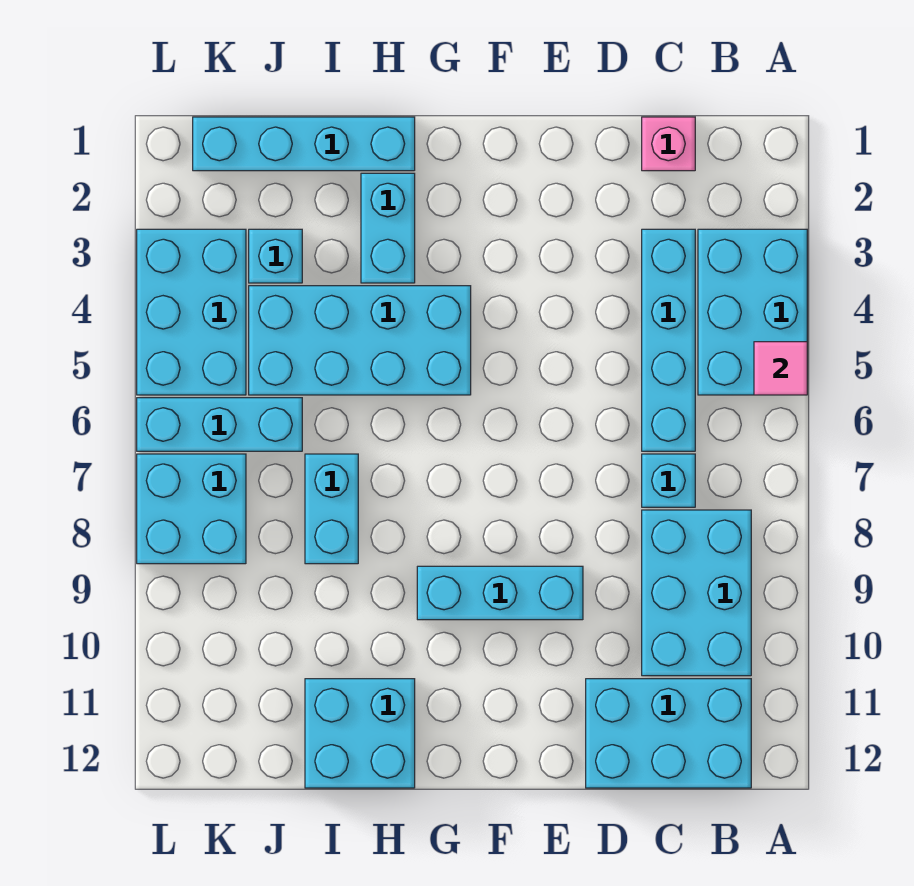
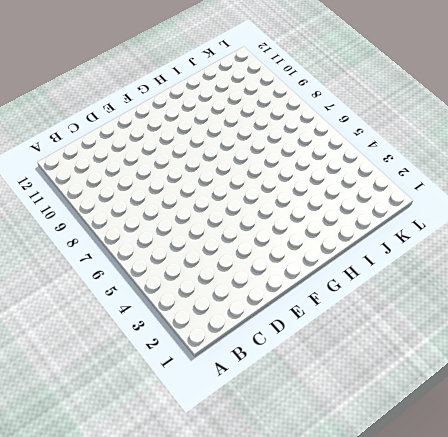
none -> cyan 2x3 brick [698,229,807,395]
none -> cyan 2x3 brick [642,510,751,676]
none -> cyan 2x3 brick [586,679,751,788]

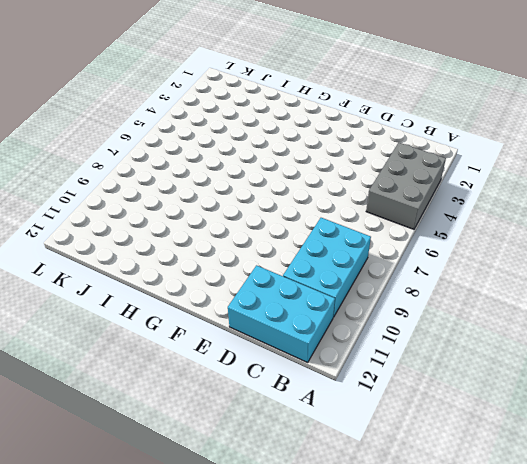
grey 2x3 brick [366,143,446,229] -> cyan 2x3 brick [698,229,807,395]
none -> pink 1x1 brick [642,117,695,171]
none -> cyan 1x4 brick [642,229,695,451]
none -> cyan 1x1 brick [642,454,695,507]

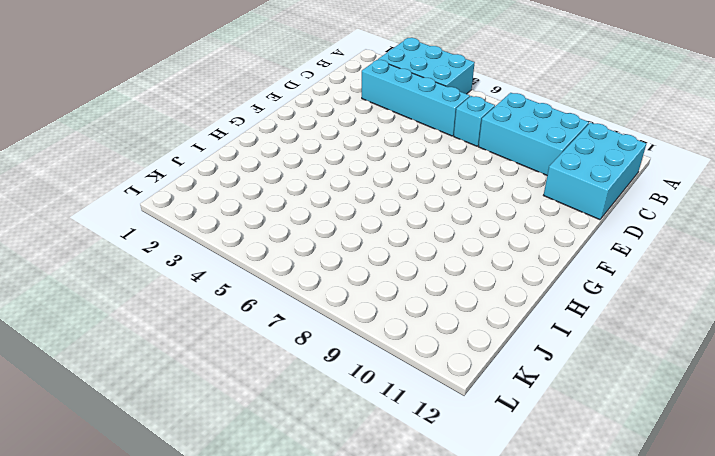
none -> pink 1x1 brick [642,117,695,171]
none -> cyan 1x3 brick [417,566,583,620]
none -> cyan 2x4 brick [249,286,471,395]

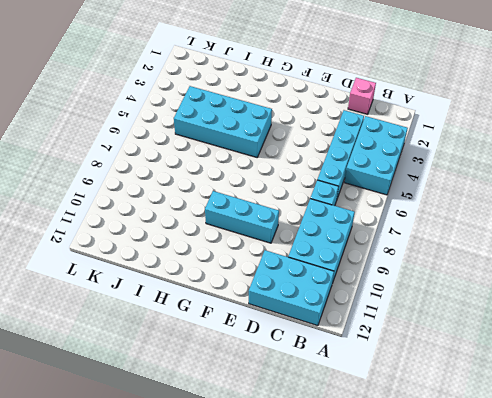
none -> cyan 1x4 brick [193,117,415,171]
none -> cyan 1x2 brick [361,173,415,283]
none -> cyan 2x2 brick [305,679,415,788]

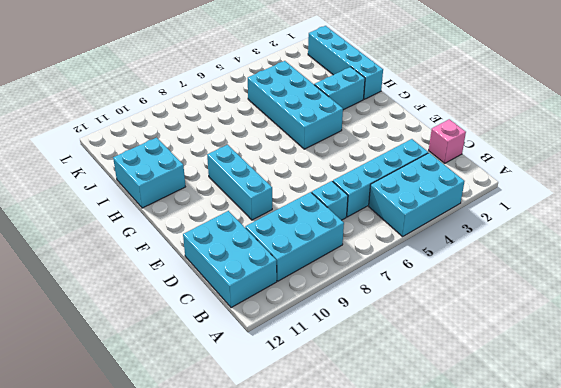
none -> cyan 1x2 brick [305,454,358,564]
none -> cyan 1x1 brick [249,229,302,283]
none -> cyan 1x3 brick [137,398,302,451]

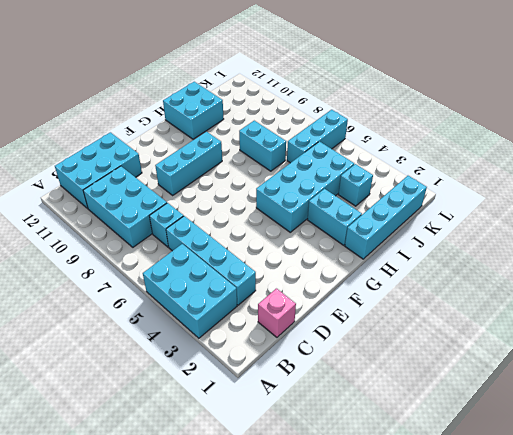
none -> cyan 2x3 brick [137,229,246,395]
none -> cyan 2x2 brick [137,454,246,564]
none -> pink 1x1 tile [754,342,807,395]

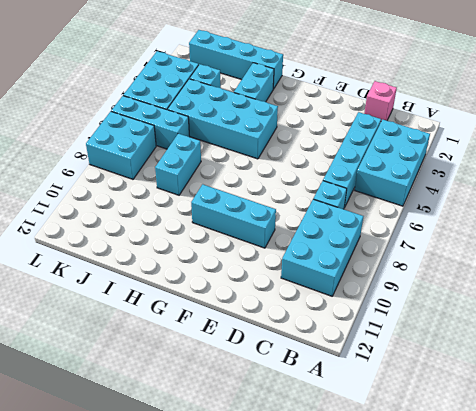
none -> cyan 2x3 brick [586,679,751,788]
none -> cyan 2x2 brick [305,679,415,788]
none -> pink 1x1 tile [754,342,807,395]

